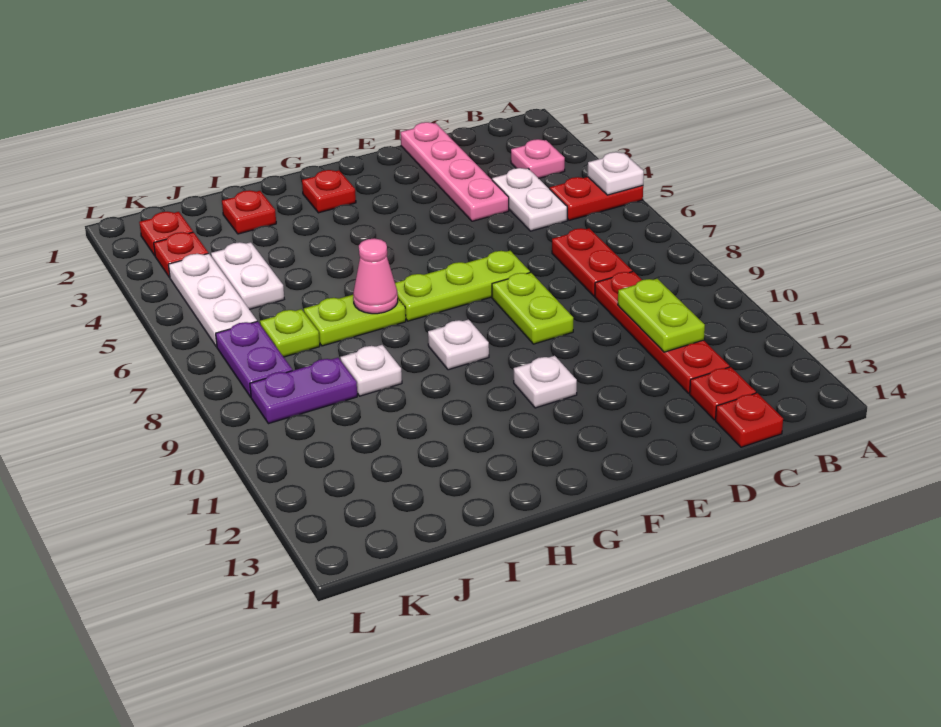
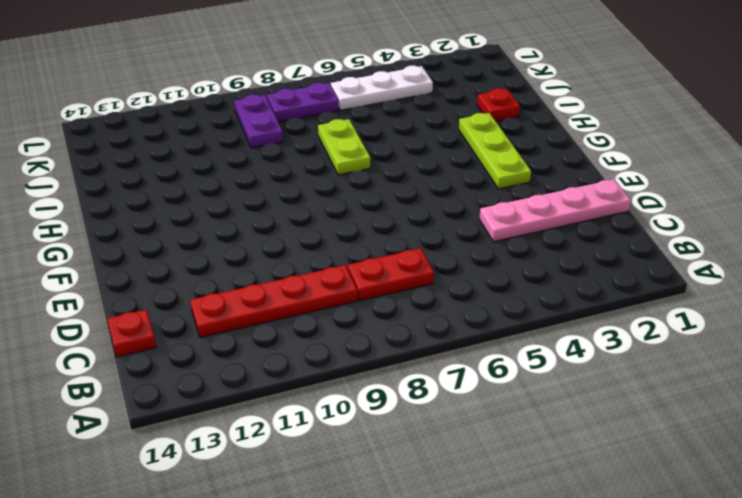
lime 1x3 plate [459,113,531,189] -> lime 1x3 plate moved to [395,251,530,321]
none -> red 1x2 plate [550,177,643,220]
none -> pink 1x1 plate [511,139,565,178]
none -> white 1x2 plate [492,168,567,231]

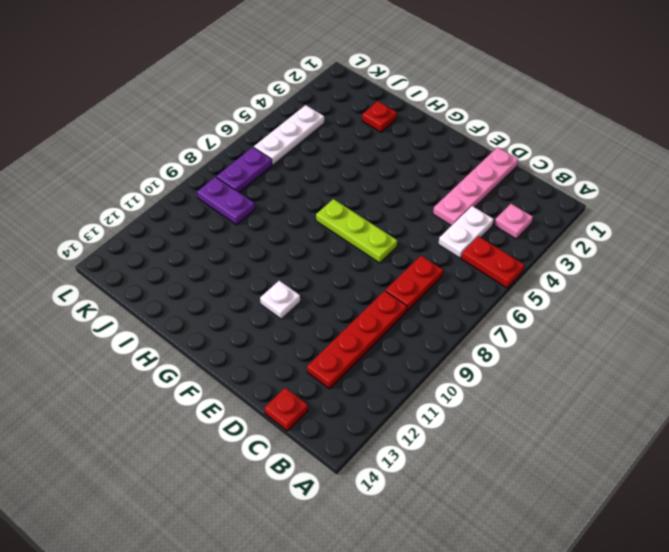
none -> red 1x1 plate [690,367,756,420]
none -> lime 1x2 plate [492,273,573,344]
none -> red 1x1 plate [302,170,356,213]

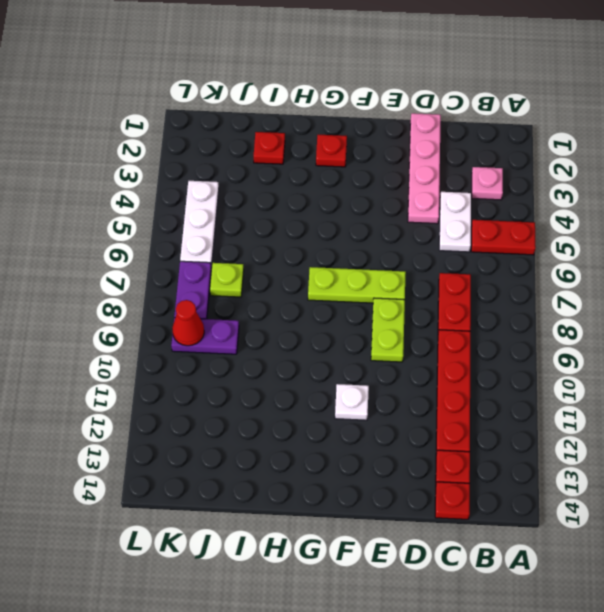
red 1x1 cone [172,300,204,346] -> none
none -> white 1x1 plate [428,320,489,370]
none -> lime 1x2 plate [304,295,406,346]
none -> white 1x1 plate [340,345,402,396]

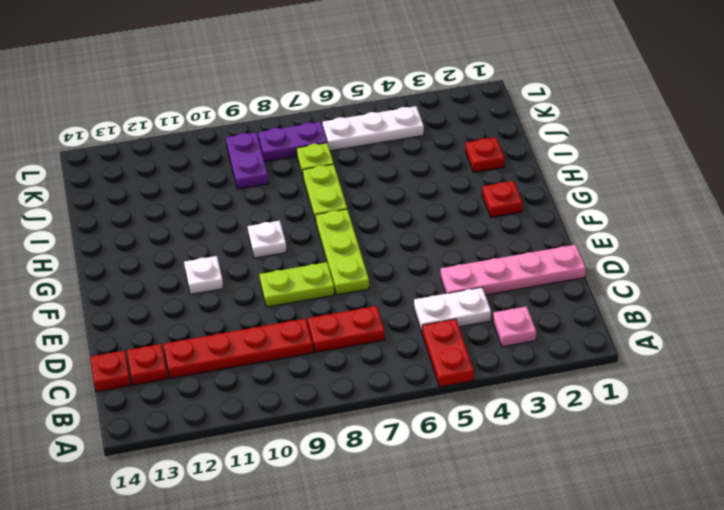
none -> white 1x1 plate [340,345,402,396]
none -> white 1x2 plate [211,242,284,309]
none -> red 1x1 plate [139,212,193,256]

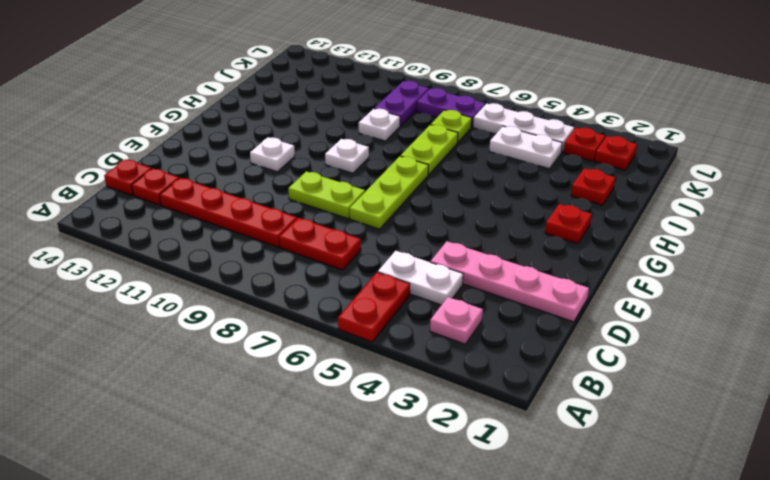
none -> white 1x1 plate [588,152,644,195]
none -> lime 1x2 plate [618,279,705,352]
none -> pink 1x1 cone [353,238,398,314]

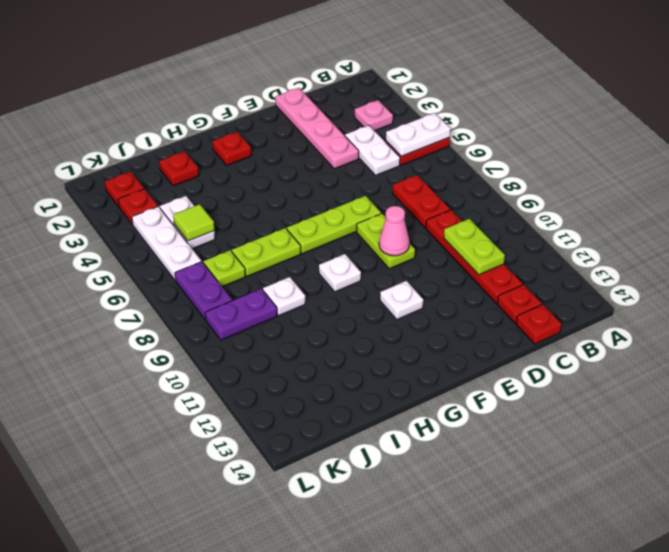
white 1x2 plate [386,113,450,156] -> white 1x1 plate [588,152,644,195]
pink 1x1 cone [379,206,409,256] -> pink 1x1 cone moved to [353,238,398,314]
lime 1x1 tile [173,204,214,241] -> none

